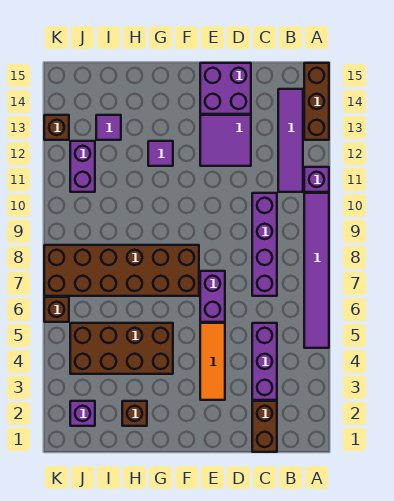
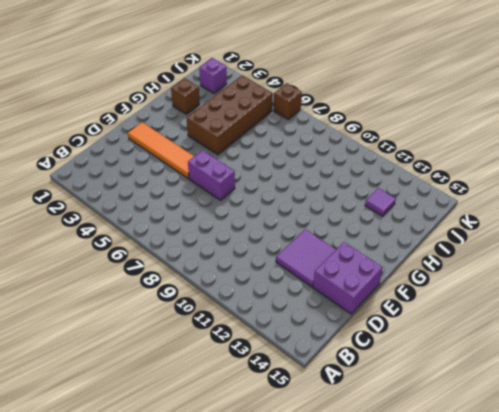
orange 1x4 tile [128,122,194,179] -> orange 1x3 tile [200,323,225,400]
none -> purple 1x6 tile [304,193,329,348]
none -> purple 1x1 brick [304,167,329,192]
none -> brown 1x3 brick [304,63,329,140]

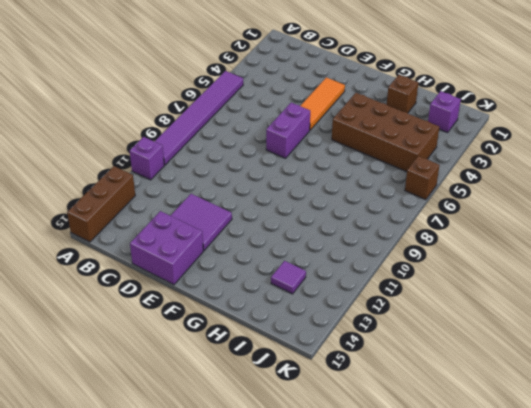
none -> purple 1x4 tile [278,89,303,192]
none -> brown 1x2 brick [252,401,277,452]
none -> purple 1x3 brick [252,323,277,400]

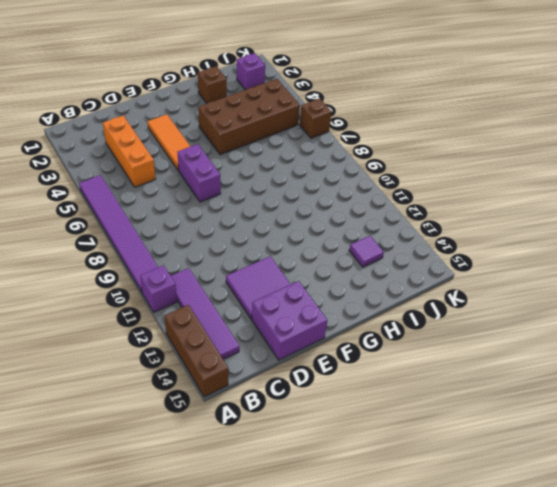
orange 1x3 brick [103,115,156,187] -> purple 1x3 brick [252,323,277,400]
none -> brown 1x2 brick [252,401,277,452]
none -> purple 1x4 brick [252,193,277,296]
none -> brown 2x6 brick [44,245,199,296]

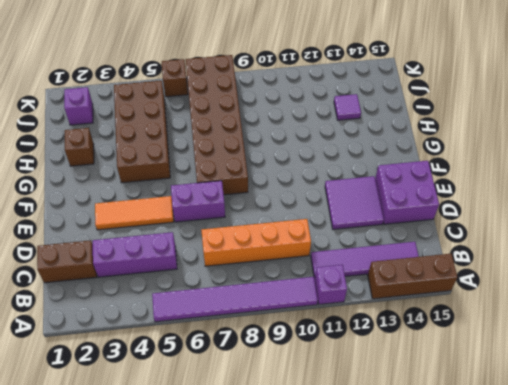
orange 1x4 brick [201,219,311,266] -> purple 1x4 brick [252,193,277,296]
none -> purple 1x1 tile [148,141,173,166]
none -> purple 1x2 brick [70,141,95,192]
none -> brown 1x1 brick [44,115,69,140]

